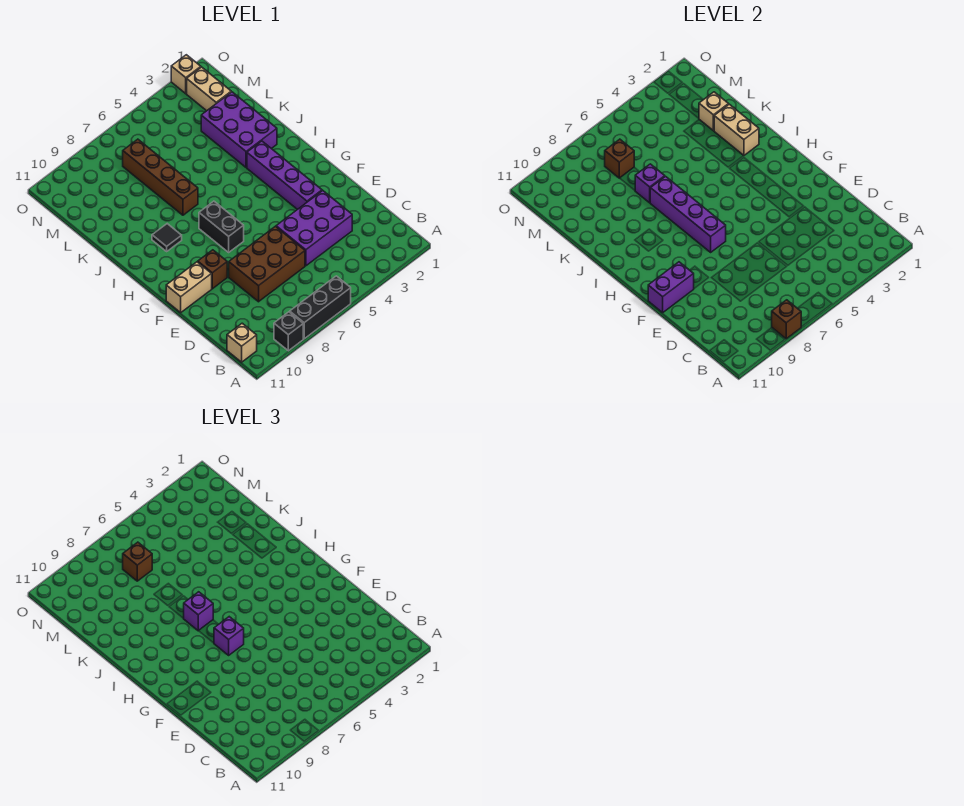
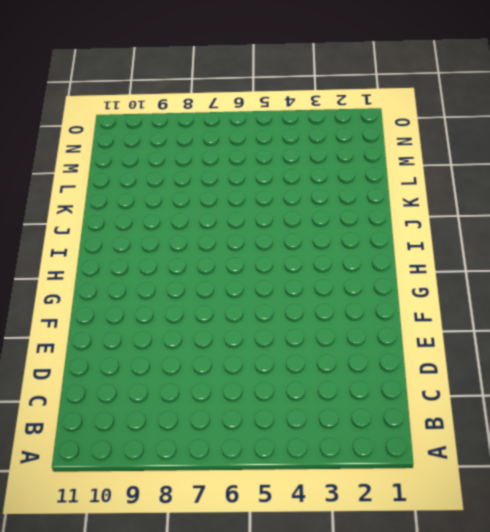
none -> black 1x3 brick [290,276,351,339]
none -> black 1x1 brick [274,312,303,351]
none -> tan 1x1 brick [227,323,257,362]

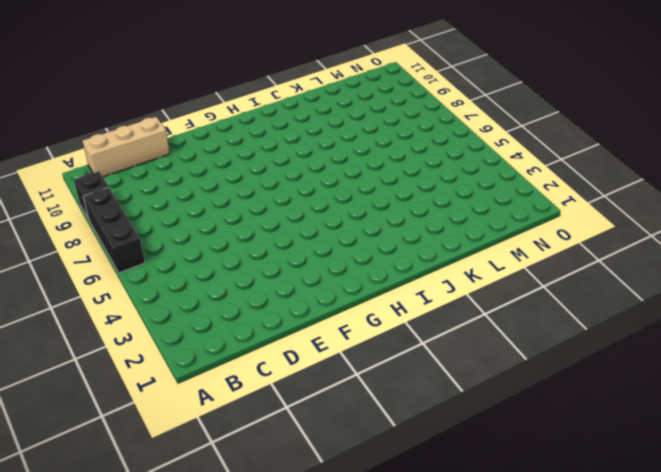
tan 1x3 brick [83,117,170,177] -> tan 1x1 brick [227,323,257,362]
none -> purple 2x3 brick [276,191,352,266]
none -> brown 2x3 brick [229,226,305,302]
none -> purple 1x4 brick [247,141,322,210]

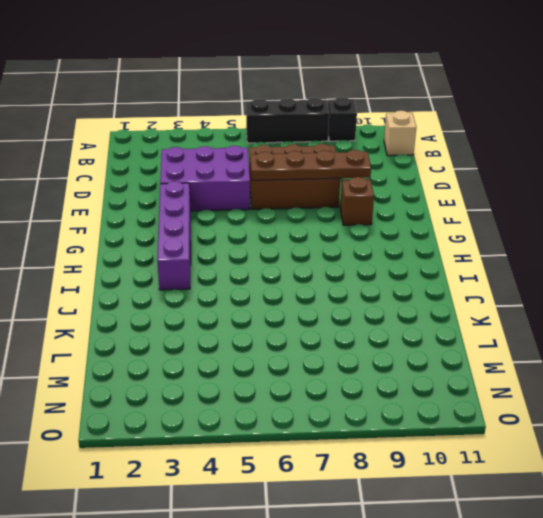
brown 1x4 plate [250,150,371,180] -> none
none -> tan 1x2 brick [166,262,212,312]
none -> black 1x2 brick [199,201,244,252]
none -> black 1x1 tile [152,224,182,251]

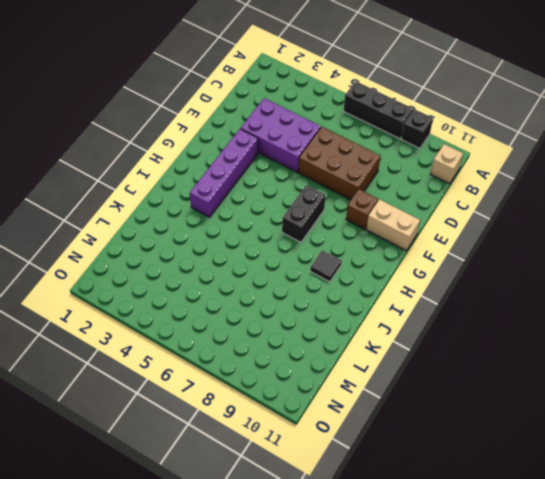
none -> purple 2x3 brick [201,92,277,168]
none -> brown 1x4 brick [123,139,198,215]
none -> tan 1x2 brick [187,67,231,111]

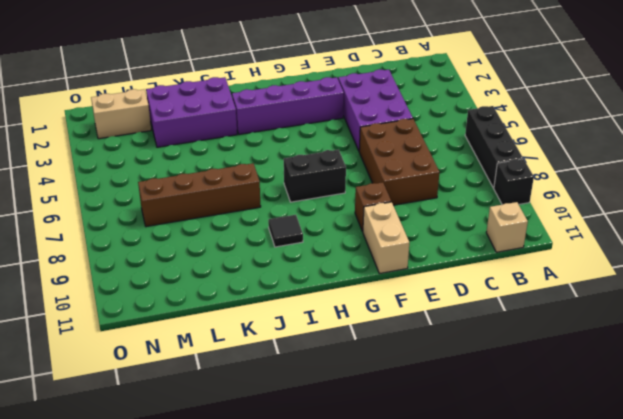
none -> tan 1x1 brick [171,55,201,94]
none -> brown 1x1 brick [772,300,801,339]
none -> purple 1x2 brick [648,262,694,312]

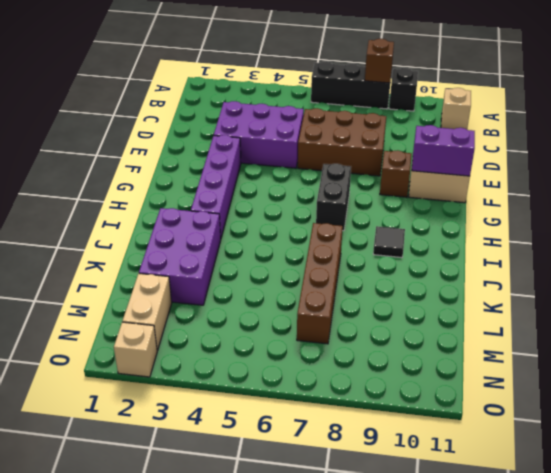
none -> purple 1x4 brick [650,177,726,252]
none -> tan 1x2 brick [714,104,759,155]
none -> purple 1x1 brick [635,164,665,203]

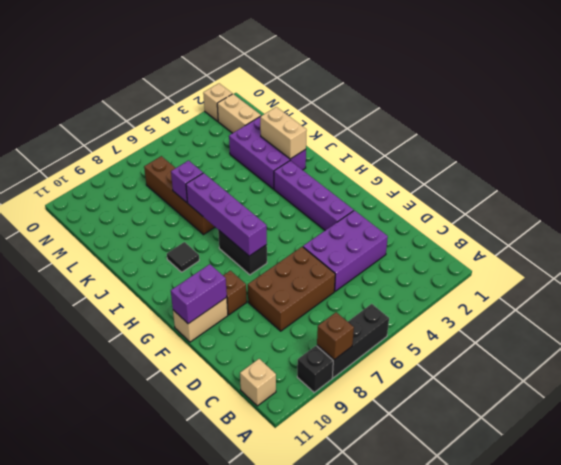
none -> tan 1x1 brick [699,92,729,131]
none -> brown 1x1 brick [605,139,634,178]
none -> purple 1x1 brick [214,617,244,655]

